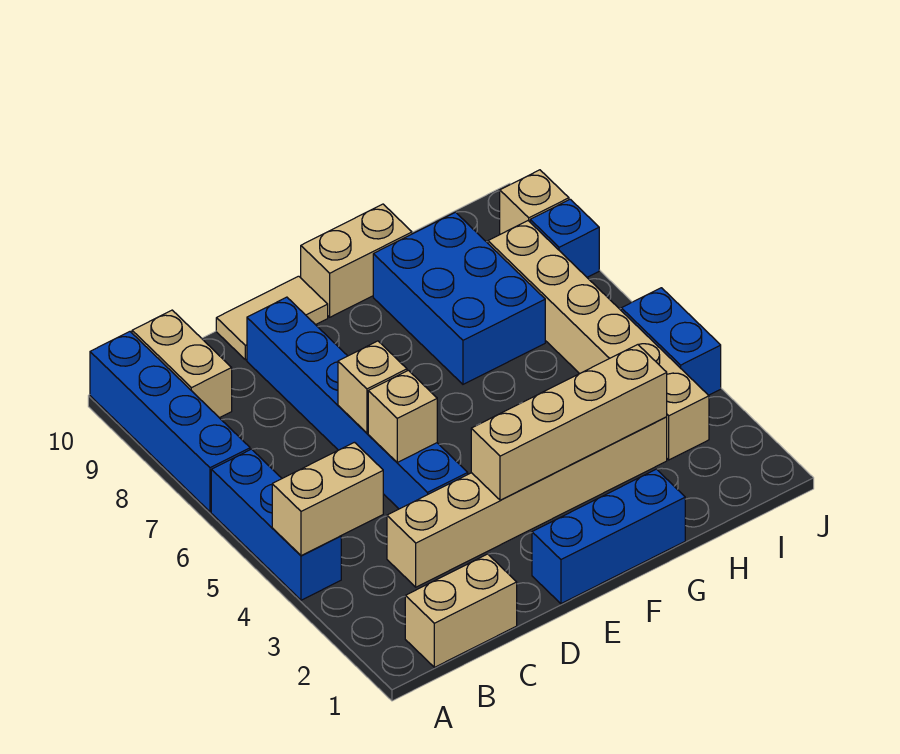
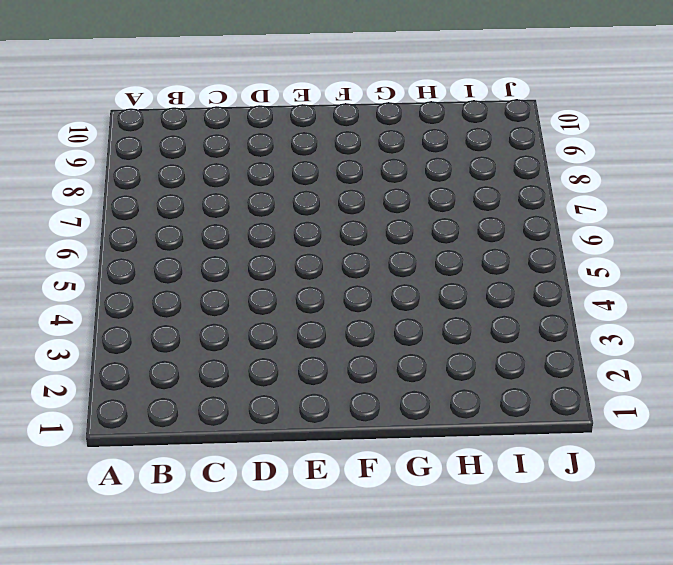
none -> blue 1x3 brick [211,449,341,600]
none -> blue 1x4 brick [90,332,250,512]
none -> tan 1x2 brick [405,554,517,667]

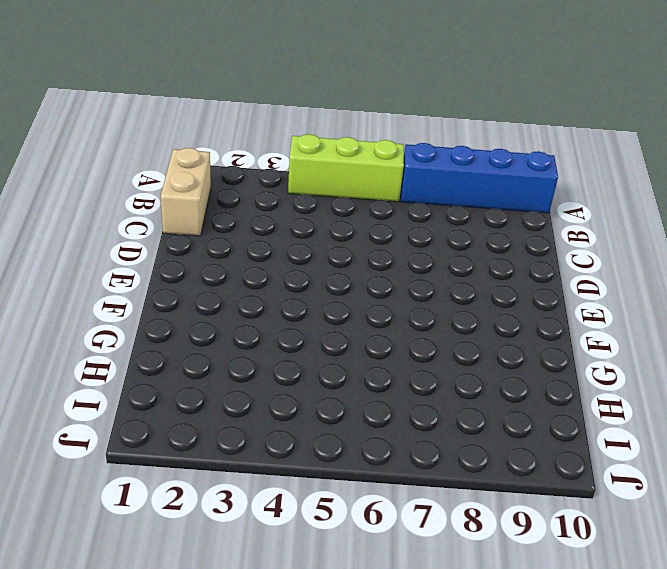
lime 1x3 brick [288,134,404,202] -> blue 1x3 brick [211,449,341,600]
none -> tan 1x2 brick [132,310,232,418]
none -> tan 1x6 brick [387,417,667,587]
none -> blue 1x6 brick [247,297,468,509]

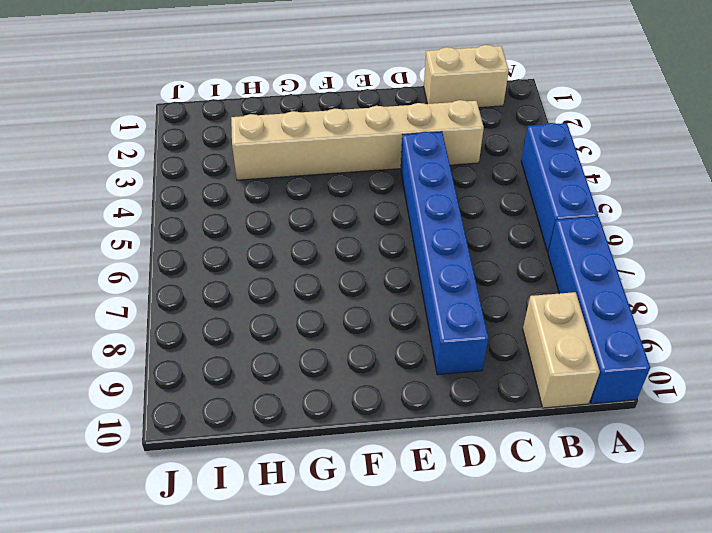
none -> tan 1x2 tile [216,276,328,360]
none -> blue 1x3 brick [532,469,685,604]
none -> tan 1x2 brick [301,204,412,317]

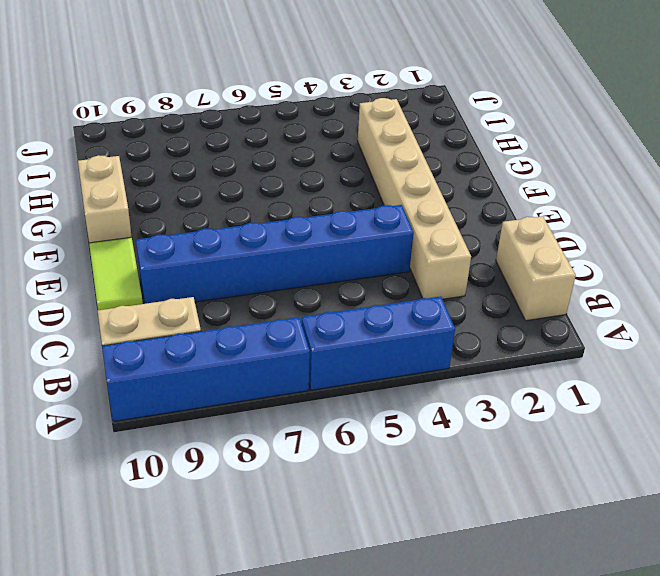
lime 1x2 tile [89,237,143,310] -> tan 1x2 tile [216,276,328,360]
none -> blue 1x3 brick [532,469,685,604]
none -> blue 2x3 brick [373,212,545,384]
none -> tan 1x6 brick [488,221,709,460]

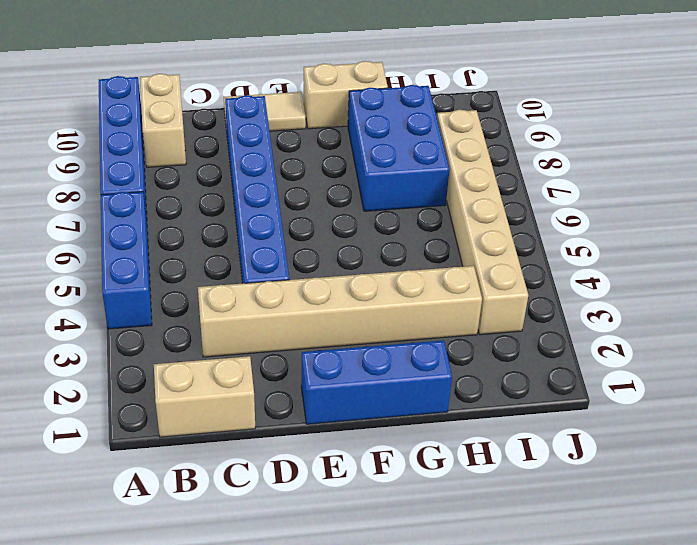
none -> blue 1x2 brick [621,288,721,395]
none -> blue 1x1 brick [530,199,599,277]
none -> tan 1x1 brick [500,170,569,234]

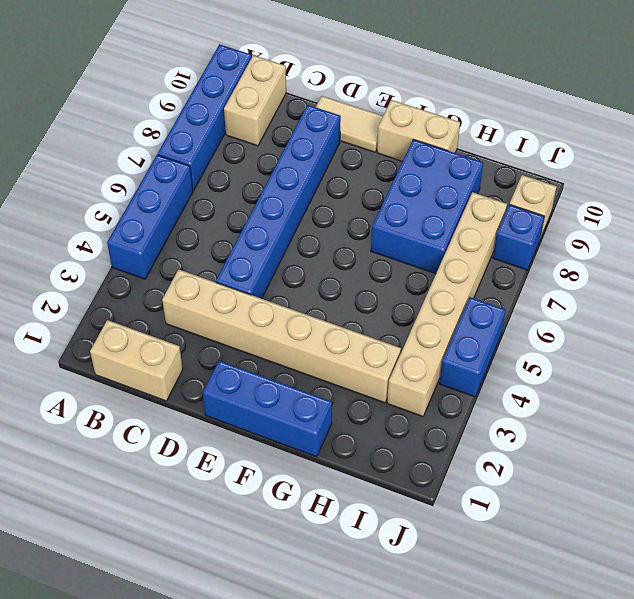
none -> tan 1x2 brick [272,442,383,556]
none -> tan 1x1 brick [368,370,437,462]
none -> tan 1x1 brick [338,341,407,433]

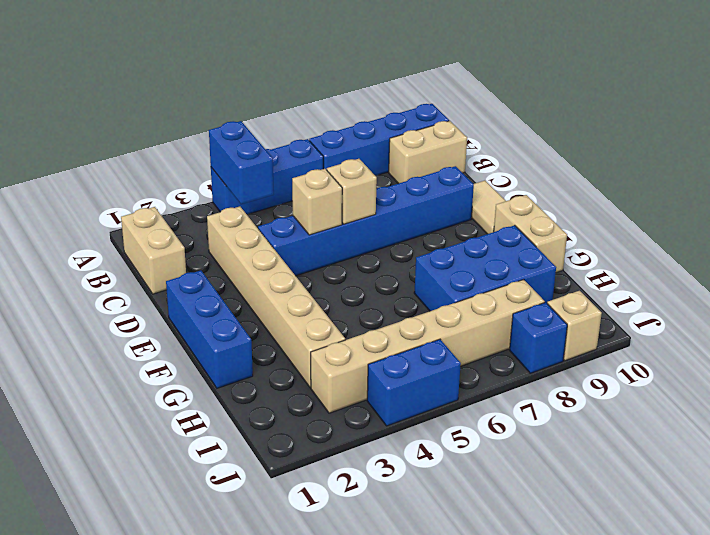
blue 1x2 brick [209,121,274,204] -> tan 1x2 brick [272,442,383,556]
none -> tan 1x4 brick [471,345,667,500]

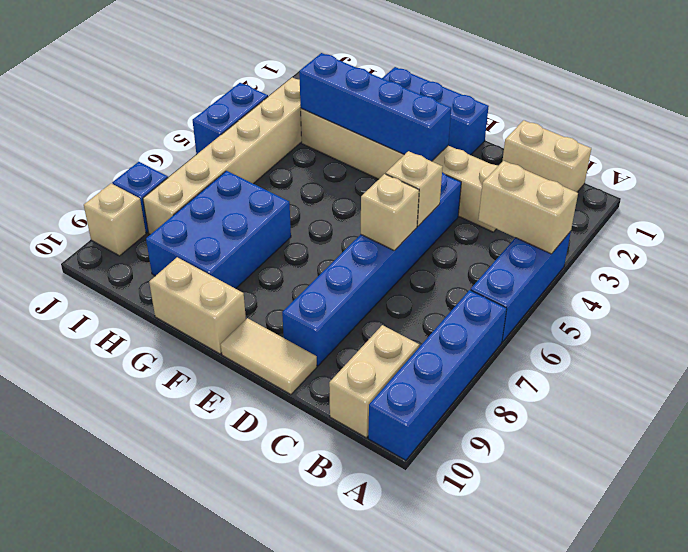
blue 1x4 brick [299,53,451,161] -> tan 1x4 brick [471,345,667,500]

